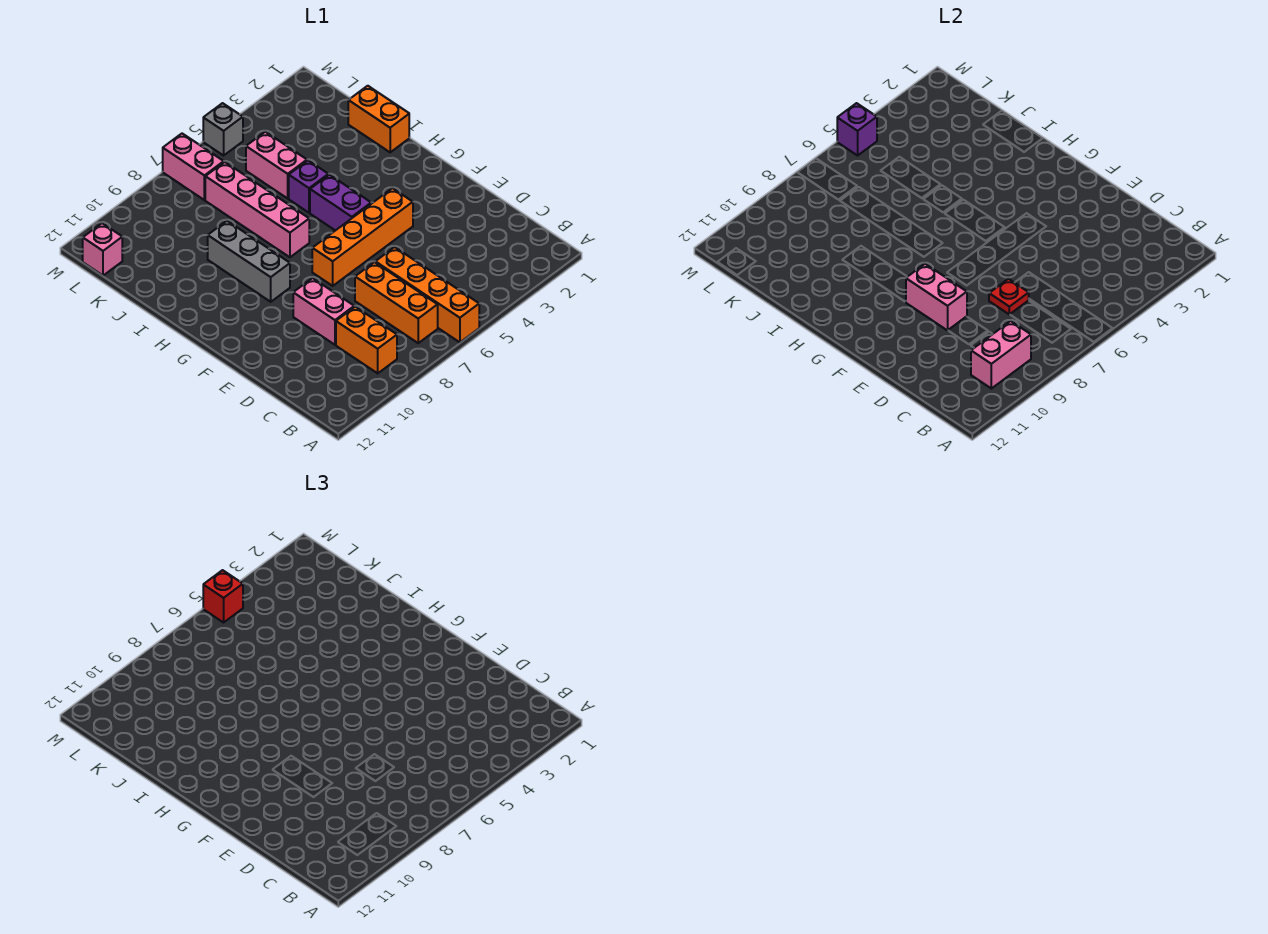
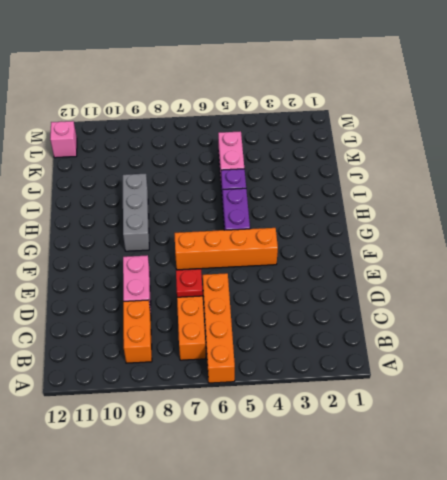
none -> pink 1x4 brick [205,162,309,257]
none -> orange 1x2 brick [348,86,409,152]
none -> pink 1x2 brick [163,134,224,200]

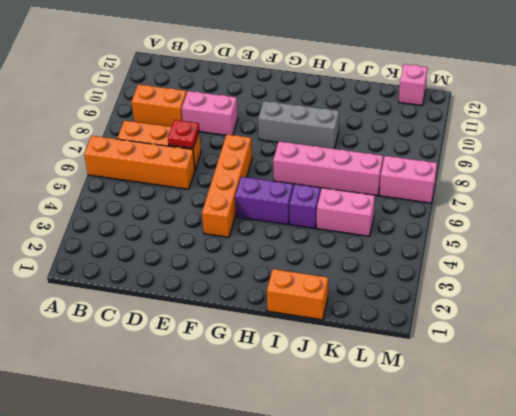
none -> grey 1x1 brick [203,103,243,155]
none -> pink 1x2 brick [971,321,1031,388]
none -> pink 1x2 brick [906,264,967,330]

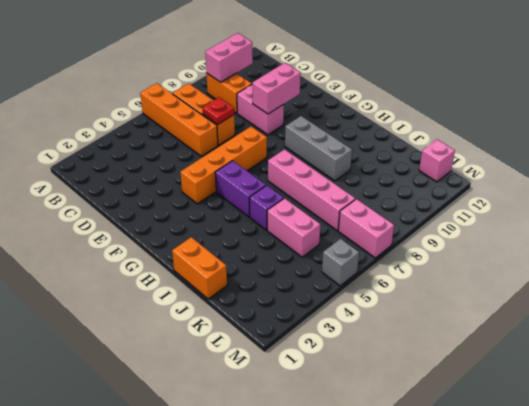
pink 1x2 brick [252,63,301,114] -> pink 1x2 brick turned to [906,264,967,330]
none -> purple 1x1 brick [837,103,877,155]
none -> red 1x1 brick [203,570,243,622]

